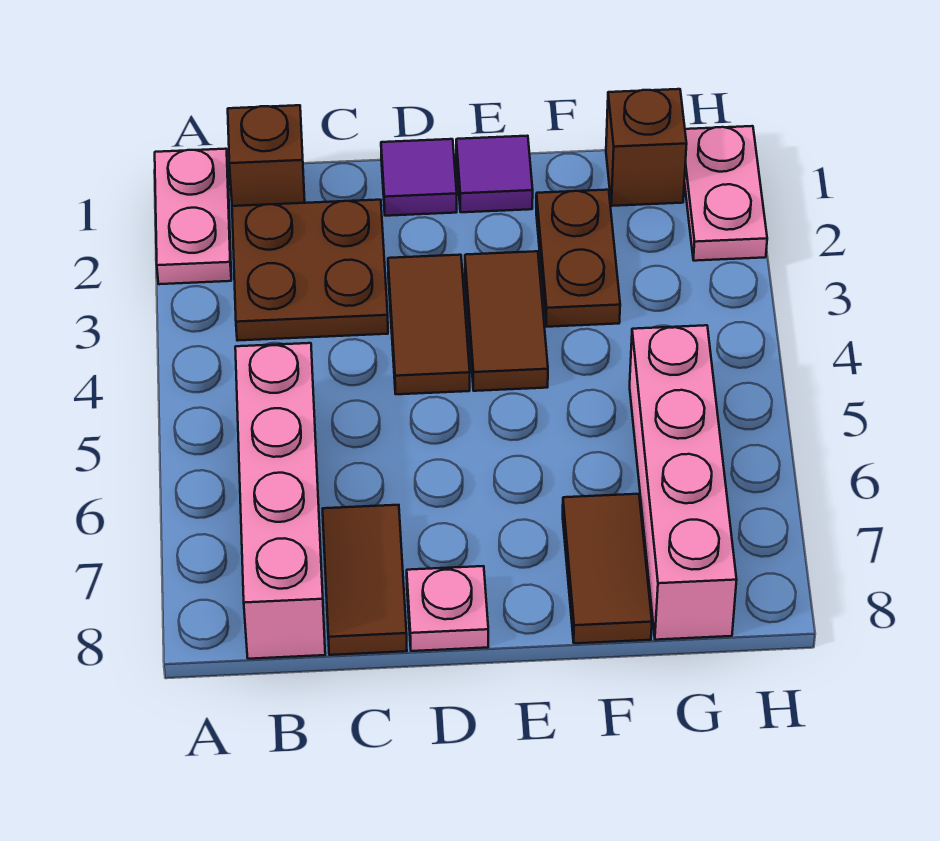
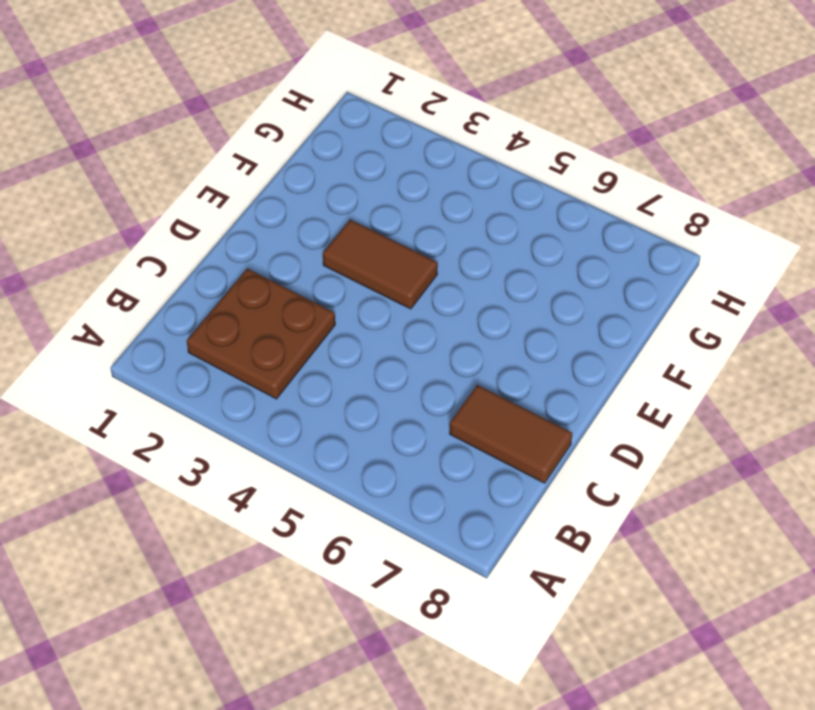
none -> pink 1x2 plate [155,149,231,284]
none -> brown 1x1 brick [228,105,305,206]
none -> pink 1x4 brick [235,343,325,659]

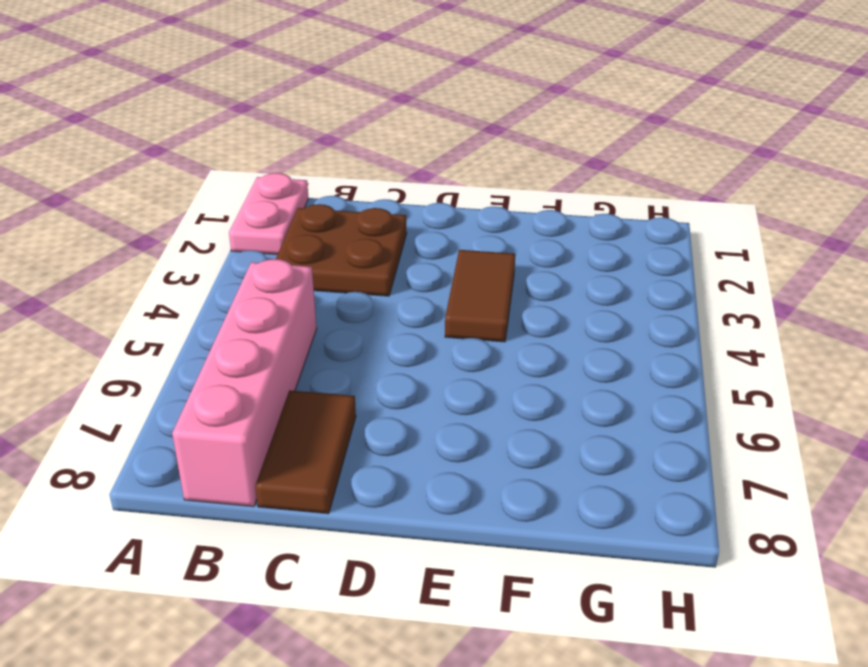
none -> brown 1x1 brick [228,105,305,206]
none -> purple 1x1 tile [381,139,457,216]
none -> brown 1x2 tile [388,255,470,394]

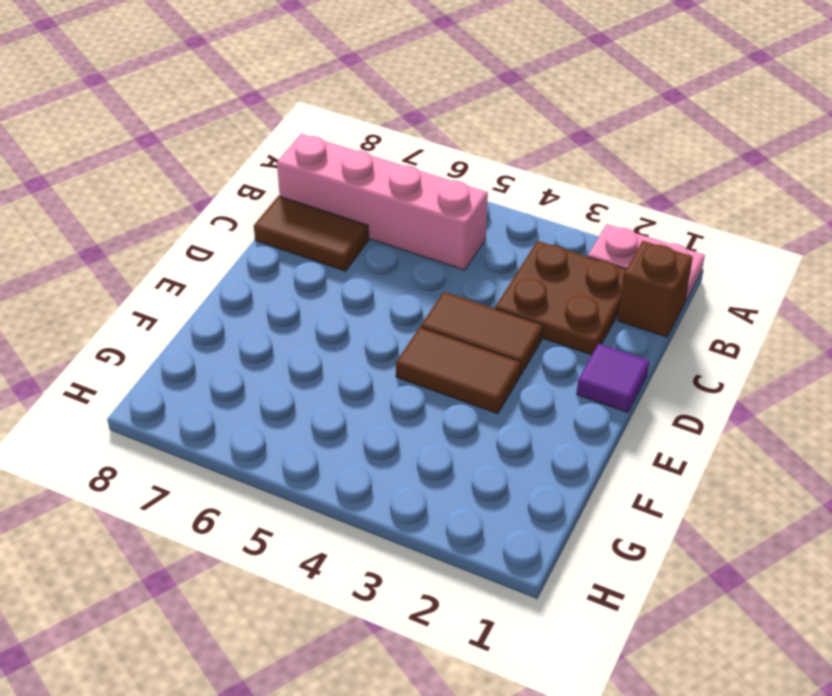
none -> pink 1x1 plate [407,566,488,651]
none -> purple 1x1 tile [456,136,533,212]
none -> brown 1x2 plate [536,190,620,327]

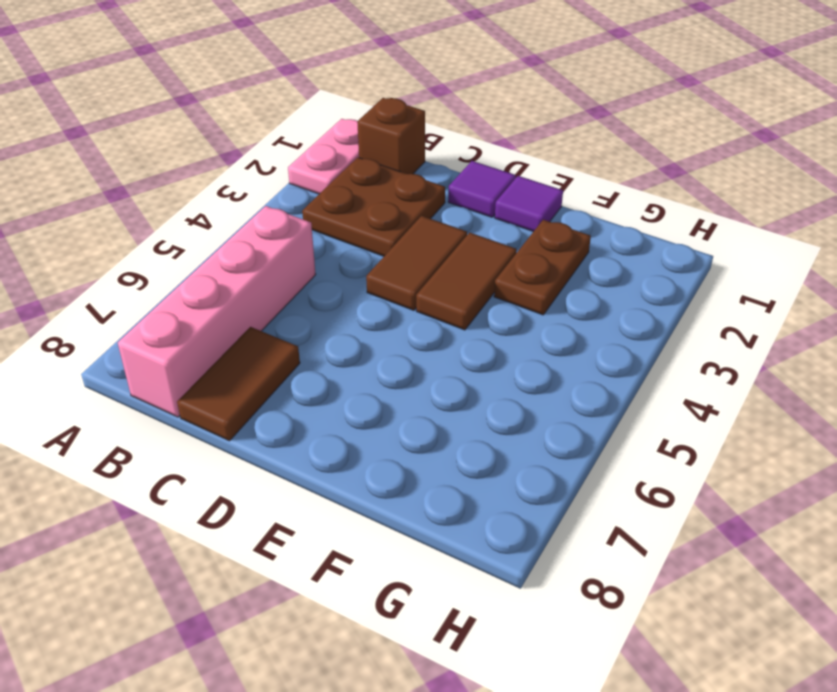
none -> pink 1x1 plate [407,566,488,651]
none -> brown 1x2 tile [563,494,652,643]
none -> brown 1x1 brick [606,89,687,206]

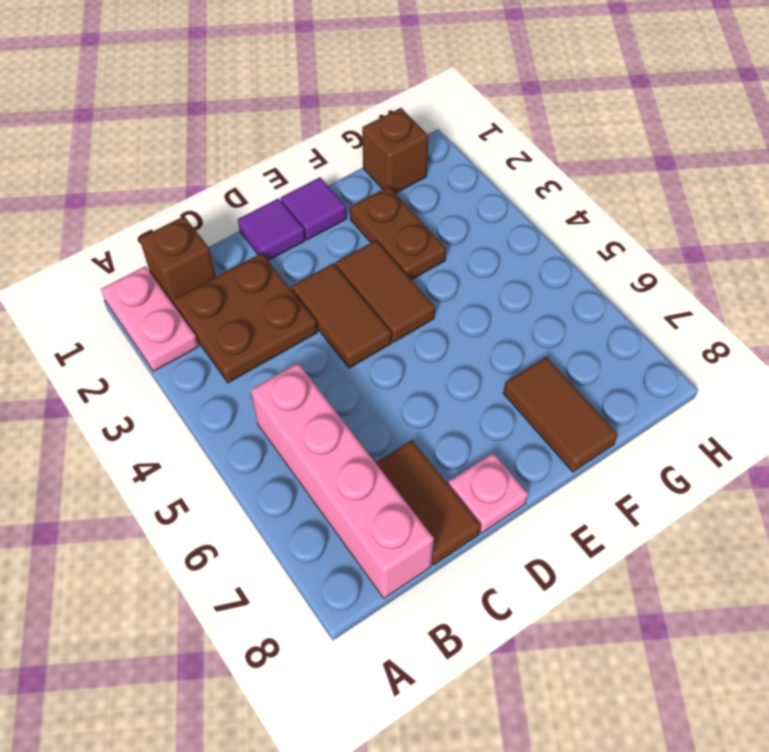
none -> pink 1x4 brick [630,325,737,640]
none -> pink 1x2 plate [684,126,767,261]

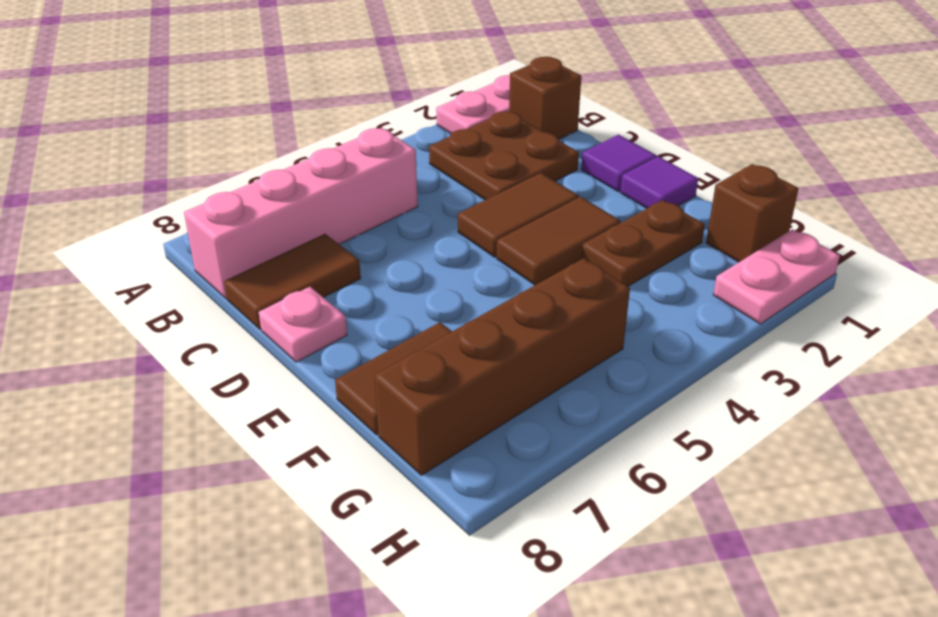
brown 1x4 brick [374,258,630,475] -> pink 1x4 brick [630,325,737,640]

